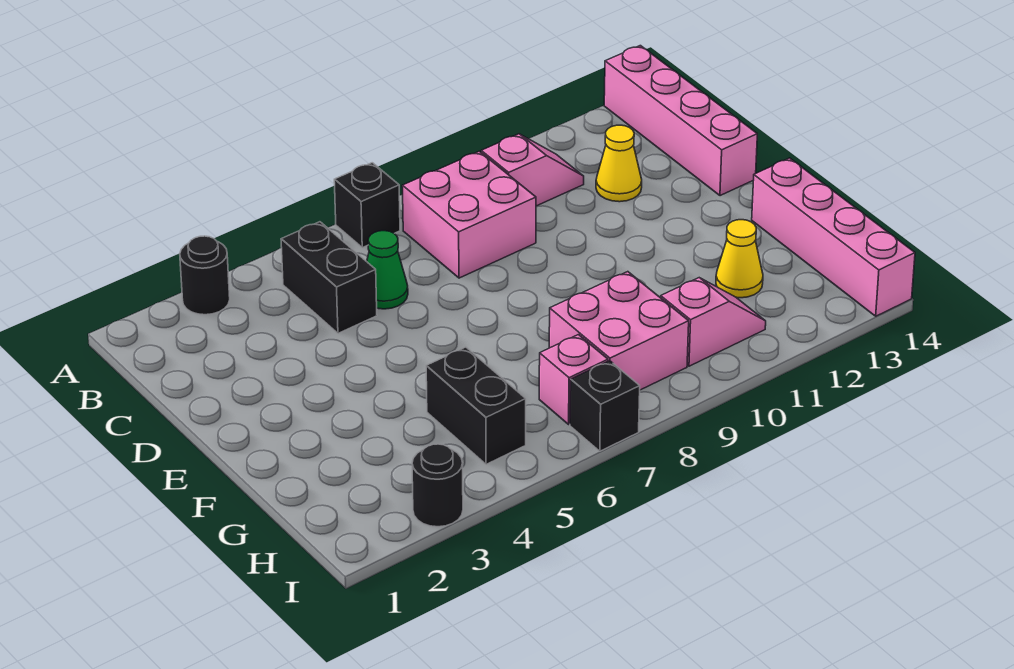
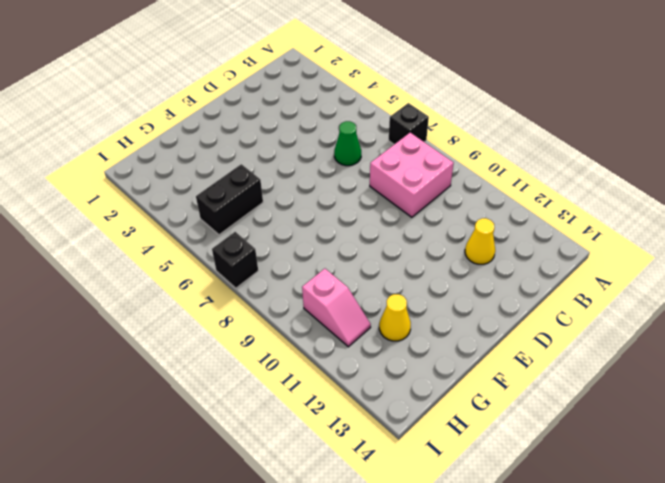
none -> black 1x1 round brick [180,236,230,315]
none -> pink 1x4 brick [604,46,757,196]
none -> black 1x2 brick [281,222,377,333]

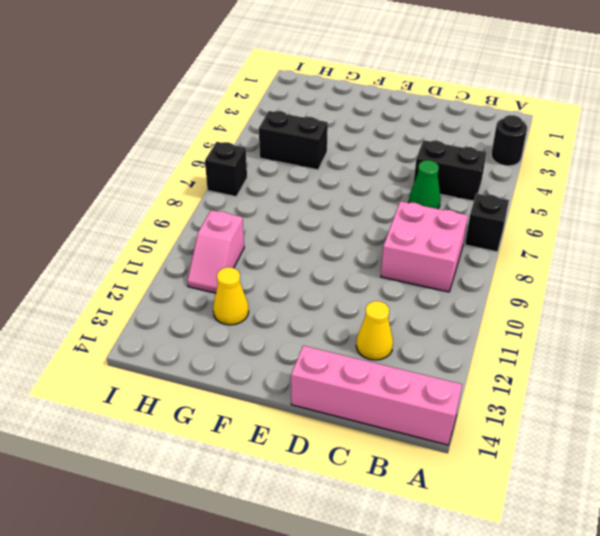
none -> pink 1x2 slope [481,134,584,206]
none -> pink 1x4 brick [752,158,915,316]
none -> pink 2x2 brick [549,272,689,390]

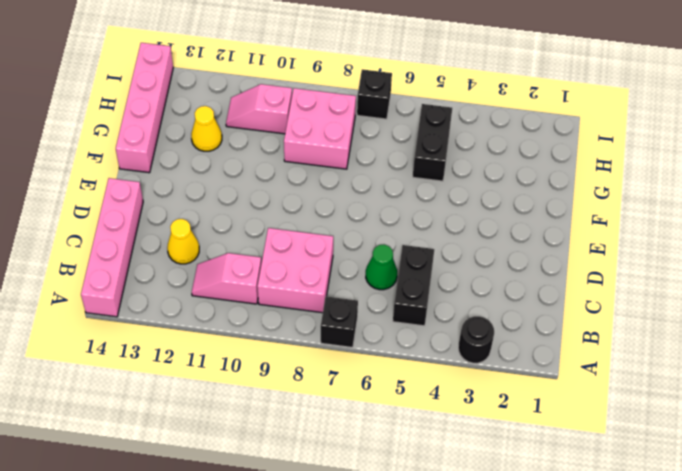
none -> pink 1x1 brick [539,335,608,424]
none -> black 1x1 round brick [412,444,463,527]

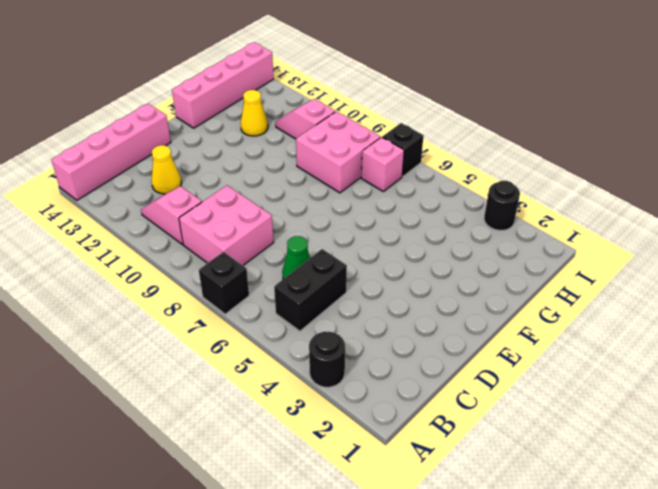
none -> black 1x2 brick [426,347,526,464]

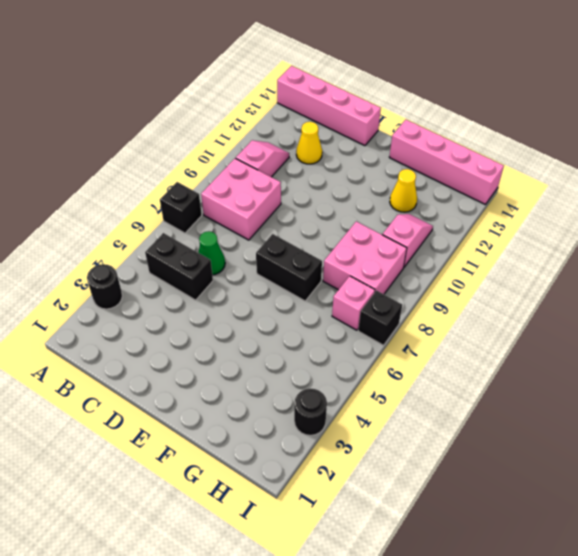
black 1x2 brick [256,234,322,301] -> black 1x2 brick moved to [426,347,526,464]

